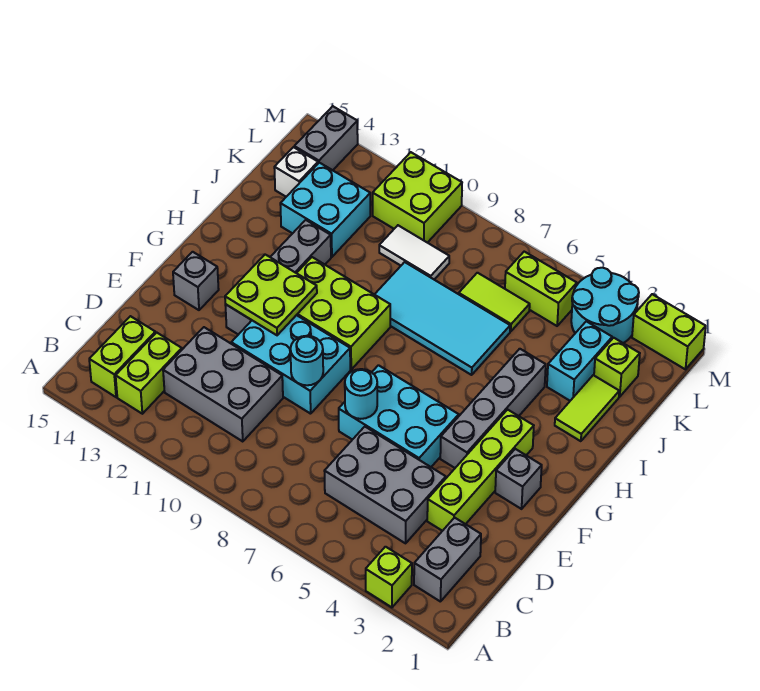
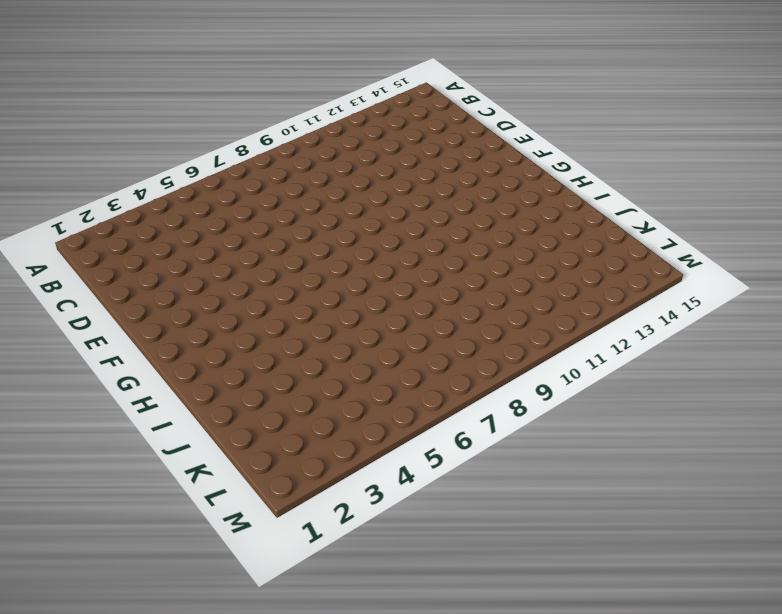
none -> lime 1x1 brick [366,547,412,607]
none -> grey 1x2 brick [414,518,481,602]
none -> lime 1x2 brick [116,333,182,414]
none -> lime 1x2 brick [89,316,155,397]

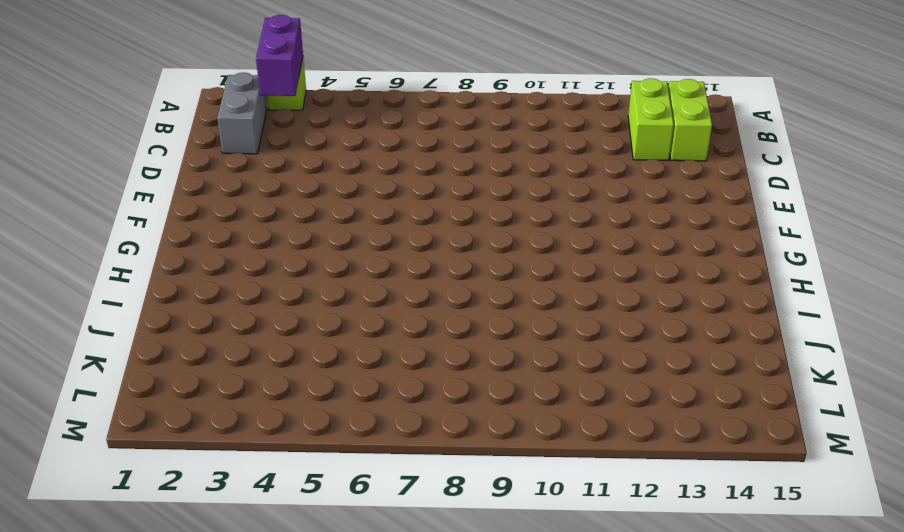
purple 1x2 brick [256,15,303,96] -> none
none -> grey 2x3 brick [325,427,446,543]
none -> grey 2x3 brick [163,327,283,442]
none -> lime 1x4 brick [427,410,534,531]
none -> cyan 2x3 brick [339,365,459,467]

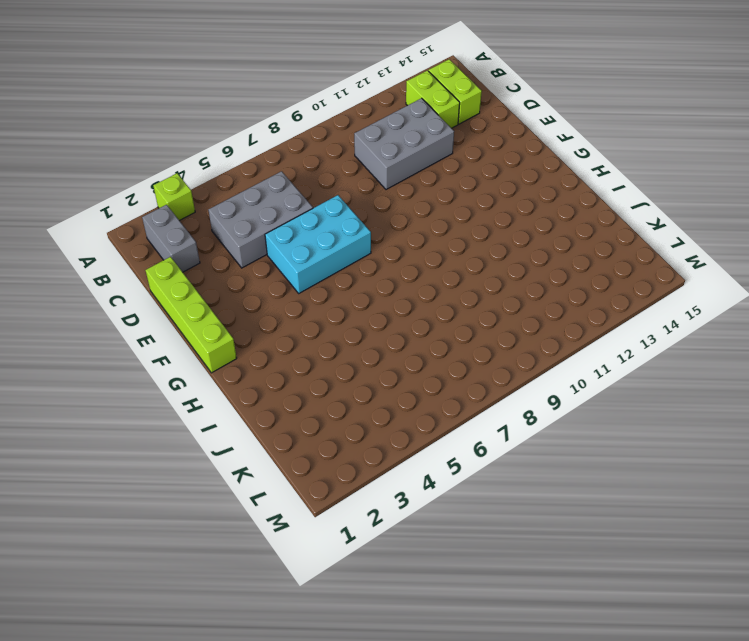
lime 1x4 brick [145,257,237,373] -> lime 1x4 brick moved to [427,410,534,531]
none -> cyan 2x3 brick [231,315,350,414]
none -> grey 1x1 brick [495,449,542,509]
none -> grey 1x4 brick [440,349,546,468]
none -> grey 1x4 brick [225,220,331,335]

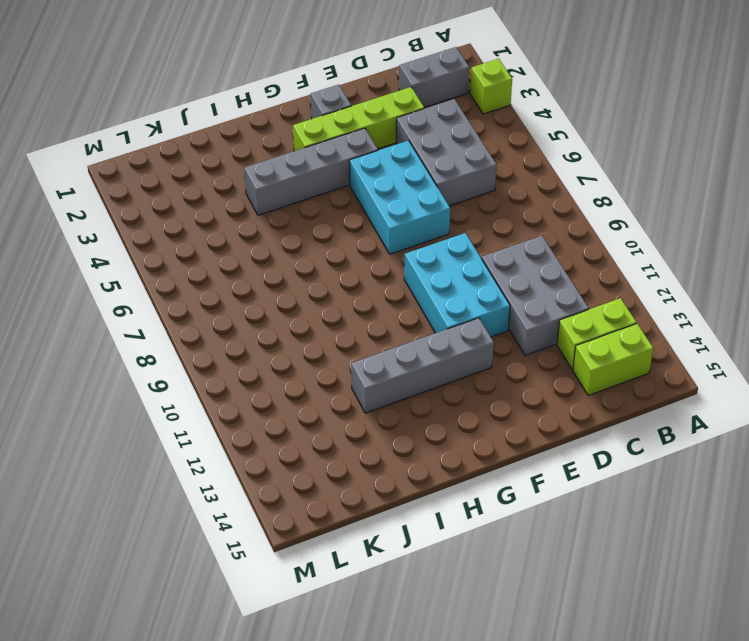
none -> grey 1x1 brick [173,252,219,310]
none -> lime 2x3 brick [297,257,390,369]
none -> lime 1x2 tile [555,375,619,441]
none -> cyan 2x4 tile [374,262,510,375]

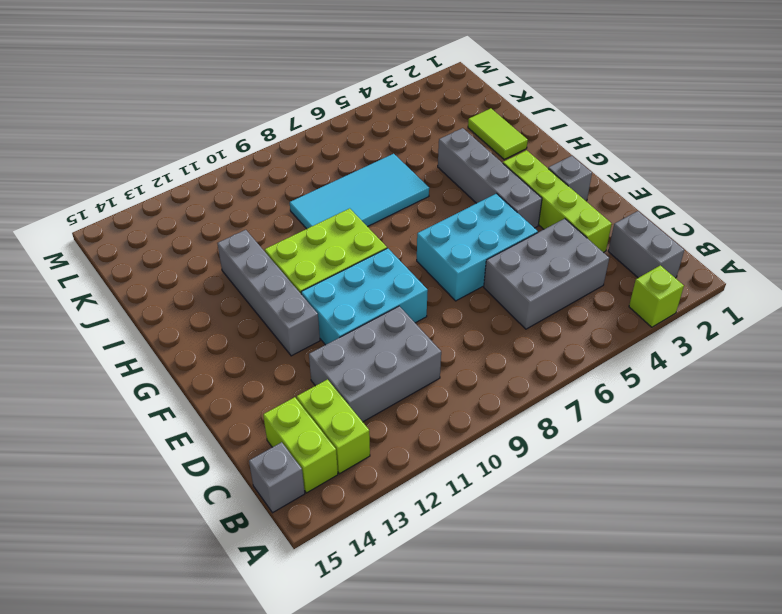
grey 1x1 brick [249,442,305,513] -> grey 1x1 brick moved to [173,252,219,310]
none -> cyan 1x2 brick [547,321,612,401]
none -> cyan 2x2 brick [280,163,370,257]
none -> lime 1x1 brick [594,338,640,397]
none -> lime 1x2 tile [459,273,530,332]

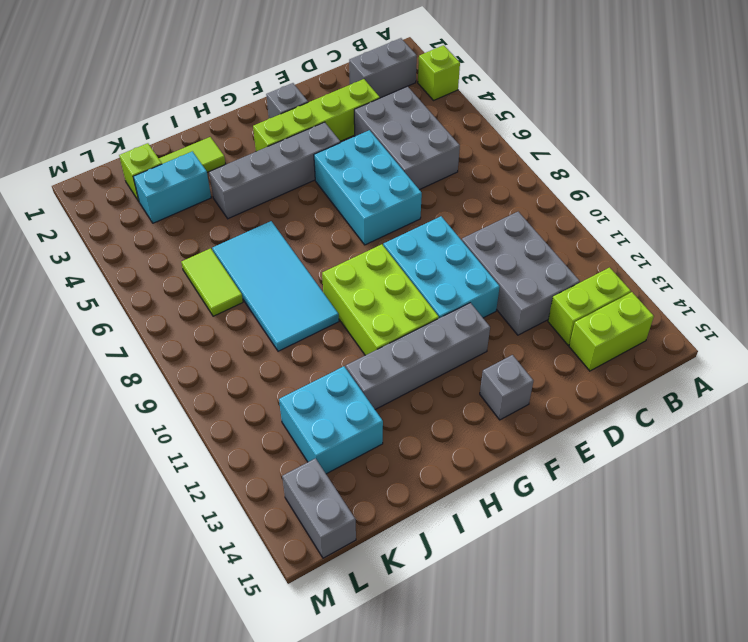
grey 1x2 brick [282,458,356,558] -> grey 1x2 brick turned to [294,106,358,170]
none -> white 1x2 tile [379,225,449,280]
none -> white 1x1 brick [274,147,318,197]
none -> cyan 2x2 round brick [571,268,639,343]
none -> lime 1x2 brick [505,252,577,326]

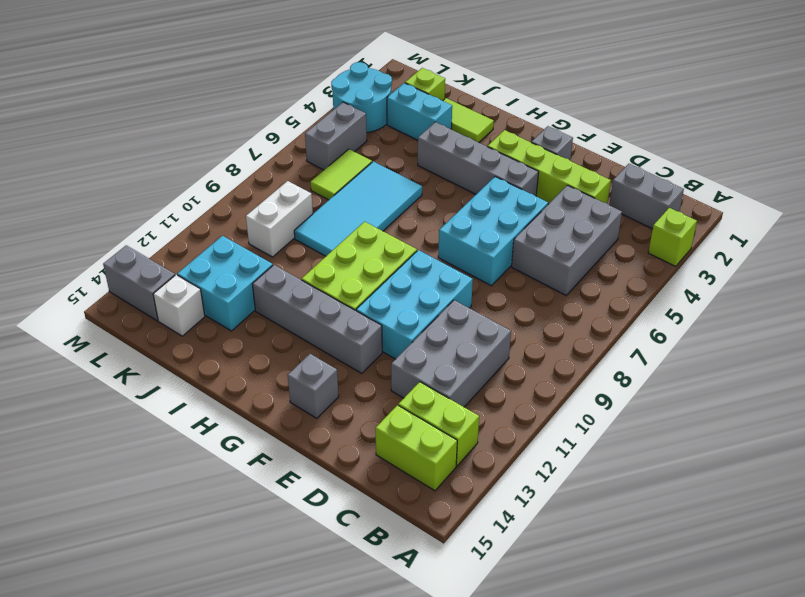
white 1x2 brick [246,181,313,257] -> white 1x2 tile [379,225,449,280]
grey 1x2 brick [305,102,367,170] -> lime 1x2 brick [505,252,577,326]
none -> lime 2x2 brick [373,152,462,243]
none -> lime 1x2 brick [632,294,706,369]
none -> cyan 1x1 round brick [345,369,377,419]
none -> cyan 1x1 round brick [290,336,323,385]

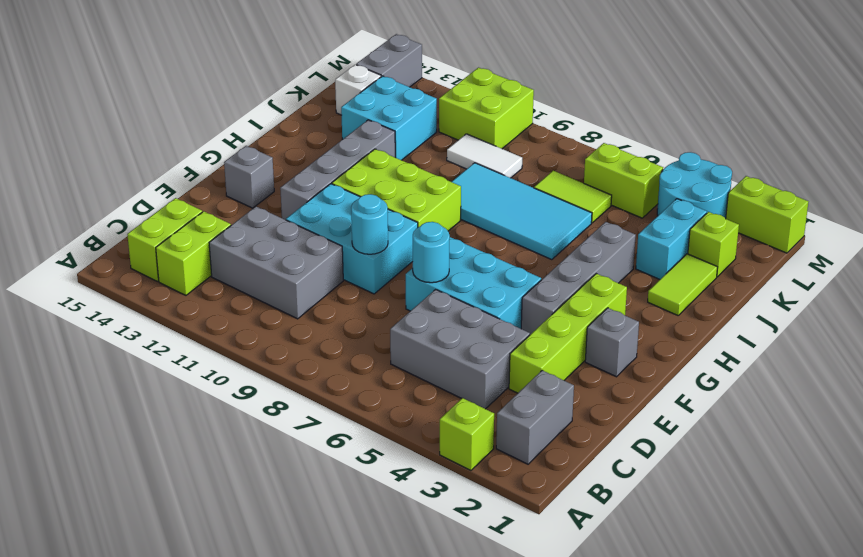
none -> lime 2x2 plate [225,255,317,335]

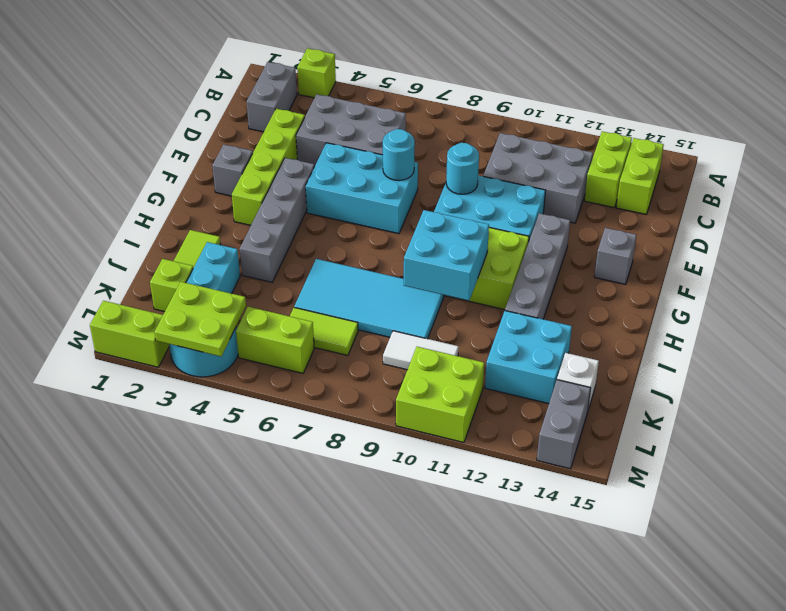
cyan 2x2 brick [404,210,489,301] -> none
lime 2x2 plate [155,282,246,356] -> lime 2x2 plate moved to [225,255,317,335]

